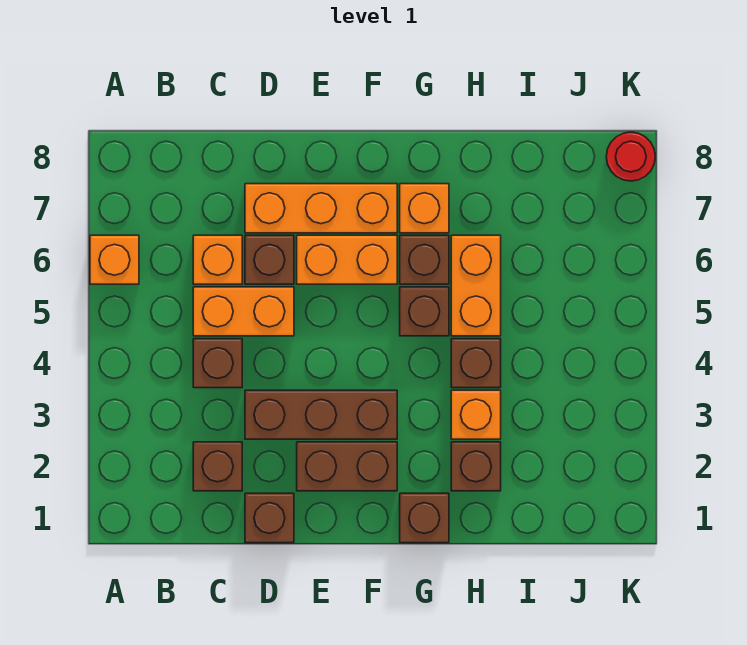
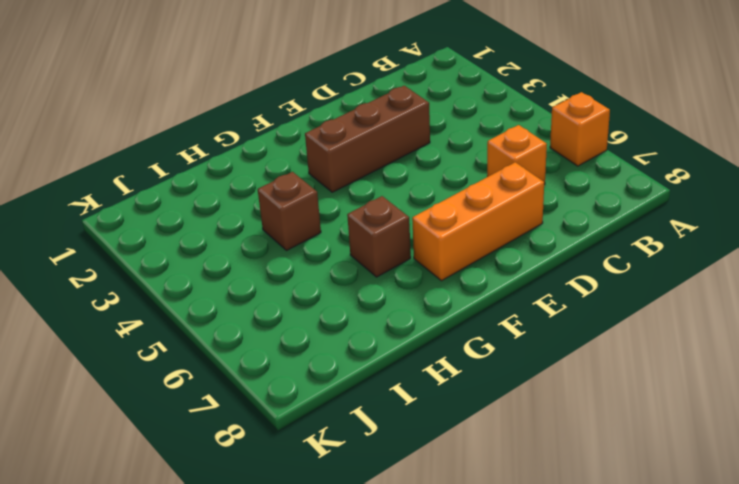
none -> brown 1x1 brick [193,442,242,491]
none -> brown 1x1 brick [193,339,242,388]
none -> orange 1x2 brick [193,287,294,336]

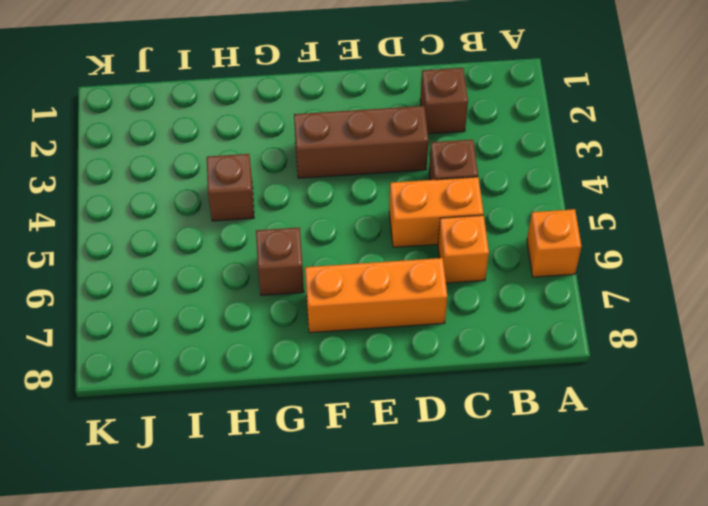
none -> brown 1x1 brick [245,493,294,543]
none -> brown 1x1 brick [245,235,294,284]
none -> brown 1x2 brick [297,442,397,491]

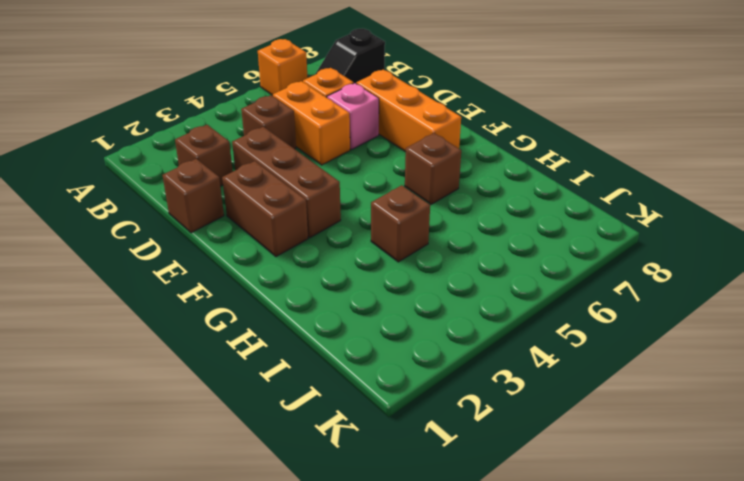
black 1x2 slope [315,29,385,83] -> none
pink 1x1 brick [327,83,379,150] -> brown 1x1 brick [245,235,294,284]
none -> orange 1x2 brick [297,235,397,284]
none -> brown 1x1 brick [400,493,449,543]
none -> brown 1x1 brick [400,287,449,336]

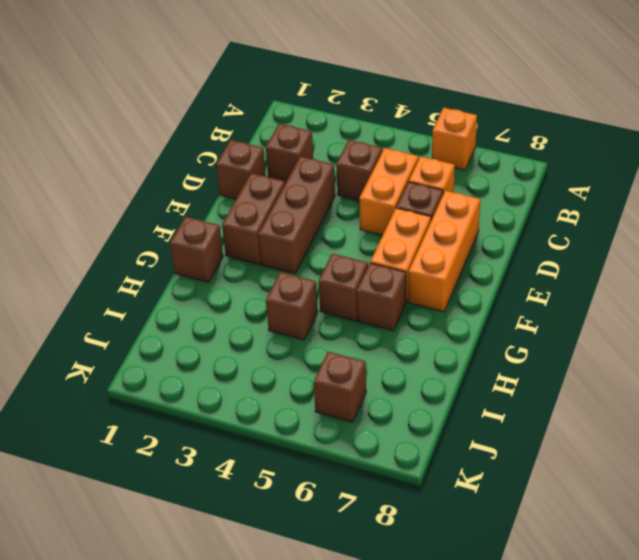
brown 1x1 brick [314,352,366,422] -> brown 1x1 brick moved to [451,442,501,491]
none -> orange 1x1 brick [400,184,449,233]
none -> orange 1x1 brick [451,390,501,439]
none -> orange 1x2 brick [451,235,501,336]

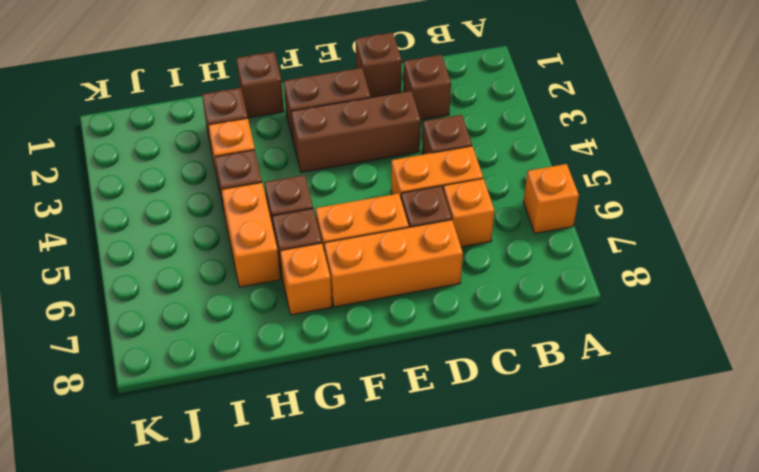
none -> red 1x1 round brick [606,132,655,181]

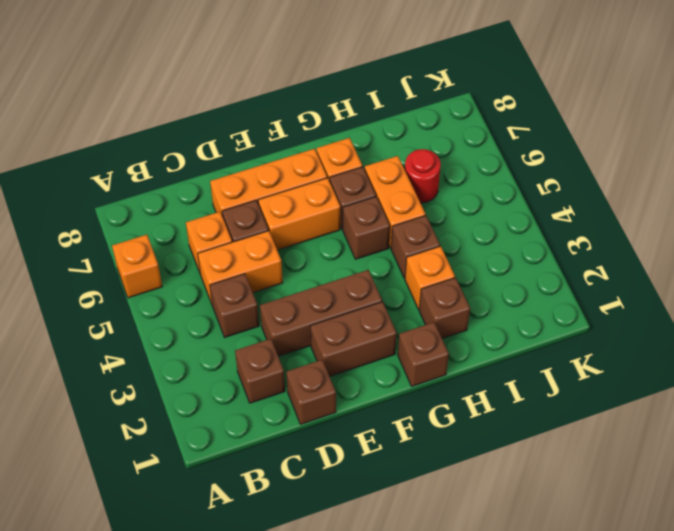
red 1x1 round brick [405,149,441,203] -> red 1x1 round brick moved to [606,132,655,181]

